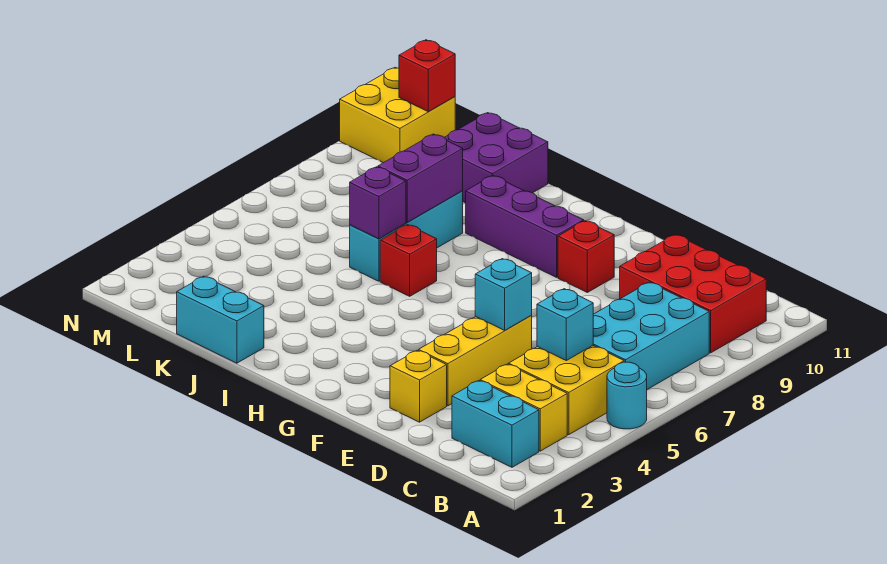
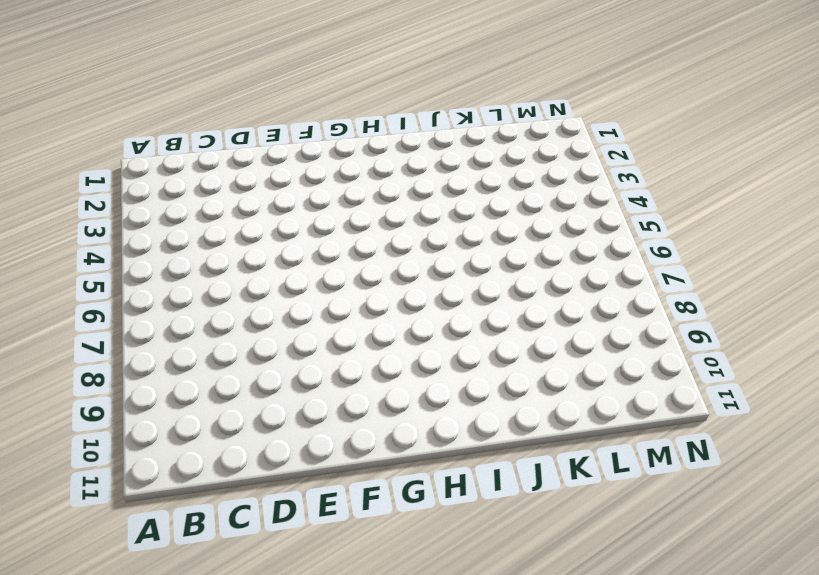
none -> cyan 1x1 round brick [607,362,647,429]
none -> cyan 1x2 brick [452,381,539,467]
none -> yellow 1x2 brick [480,364,567,451]

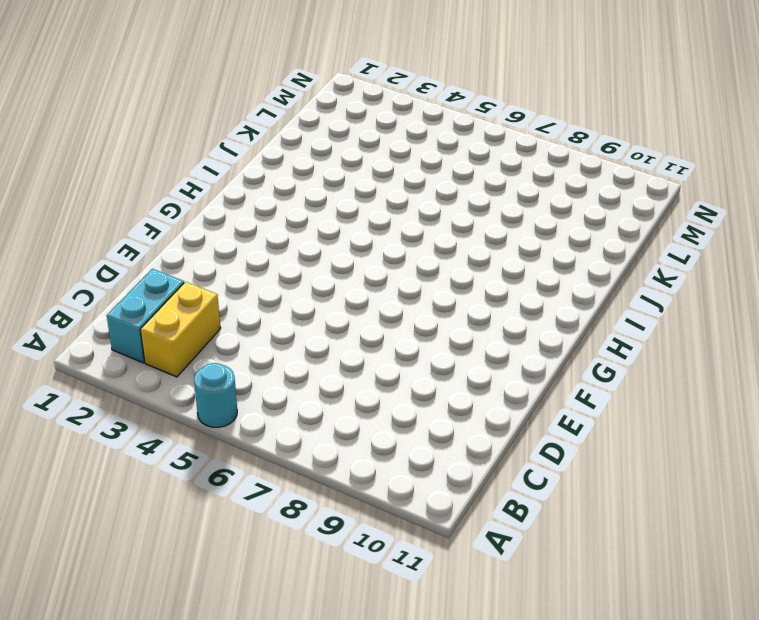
none -> yellow 2x2 brick [509,346,624,435]
none -> cyan 2x3 brick [593,282,709,389]
none -> red 2x3 brick [620,234,766,353]

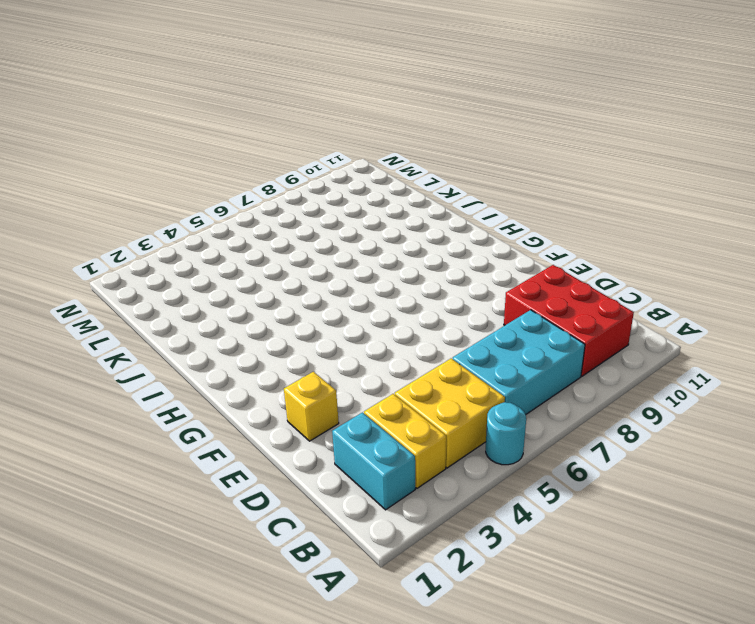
none -> yellow 1x3 brick [418,316,532,406]
none -> red 1x1 brick [558,221,614,292]
none -> purple 1x3 brick [466,175,584,277]

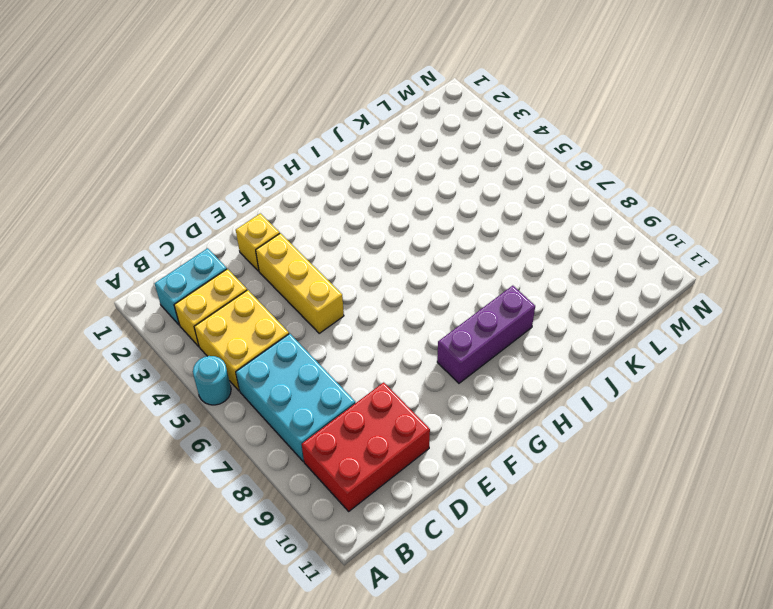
none -> red 1x1 brick [558,221,614,292]
none -> red 1x1 brick [380,225,437,296]
none -> cyan 1x2 brick [177,276,264,363]

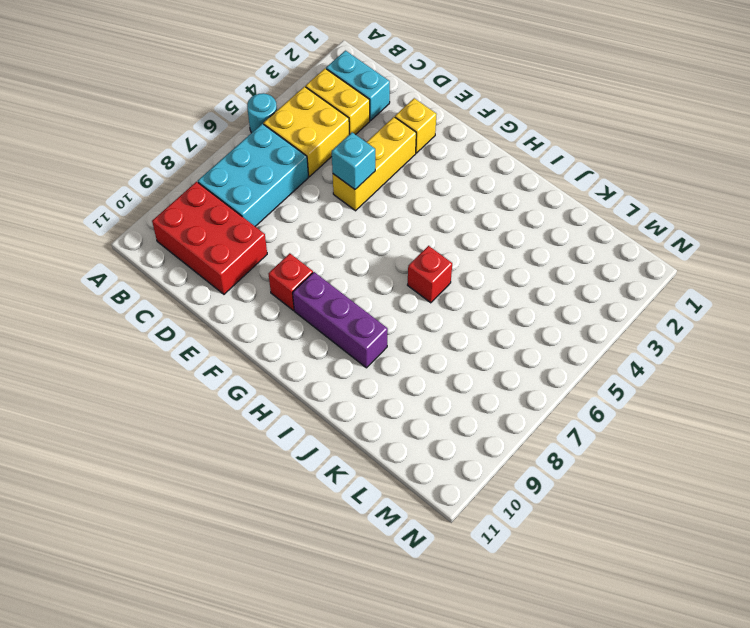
none -> cyan 1x2 brick [177,276,264,363]
none -> cyan 1x3 brick [350,191,463,281]
none -> purple 2x2 brick [444,113,548,203]

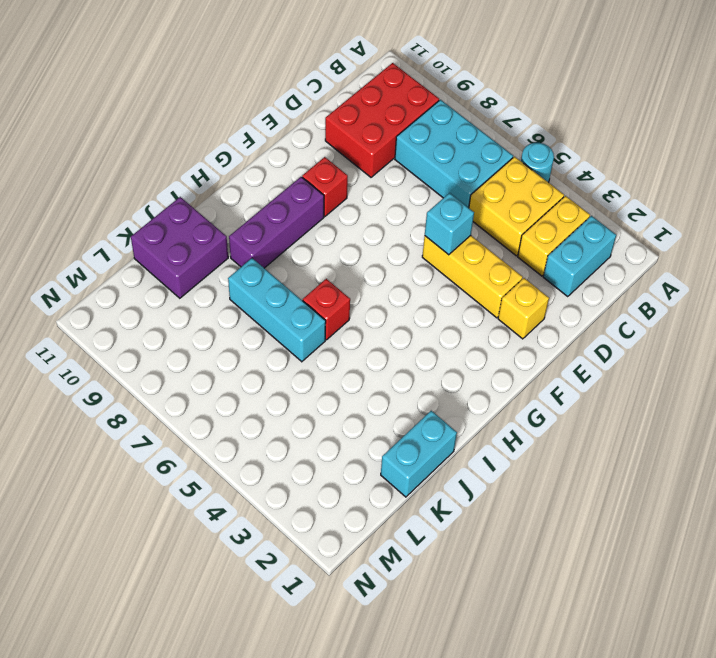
none -> yellow 2x2 brick [340,67,455,163]
none -> cyan 1x1 brick [537,289,593,361]
none -> purple 1x1 brick [350,167,406,239]

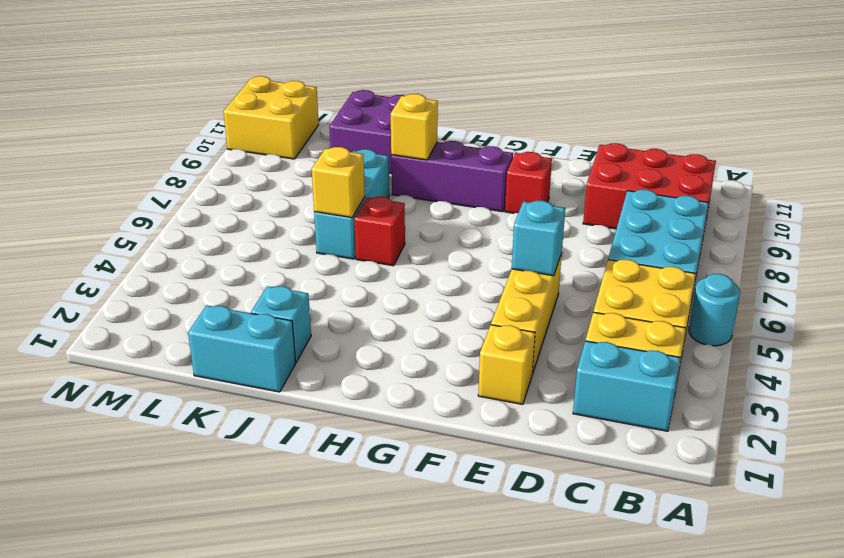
yellow 1x1 brick [391,94,438,160] -> none
cyan 1x1 brick [251,286,311,362] -> cyan 1x1 brick moved to [537,289,593,361]
yellow 1x1 brick [312,147,365,218] -> purple 1x1 brick [350,167,406,239]
none -> purple 1x2 brick [378,134,463,222]
none -> red 1x1 brick [399,40,455,112]

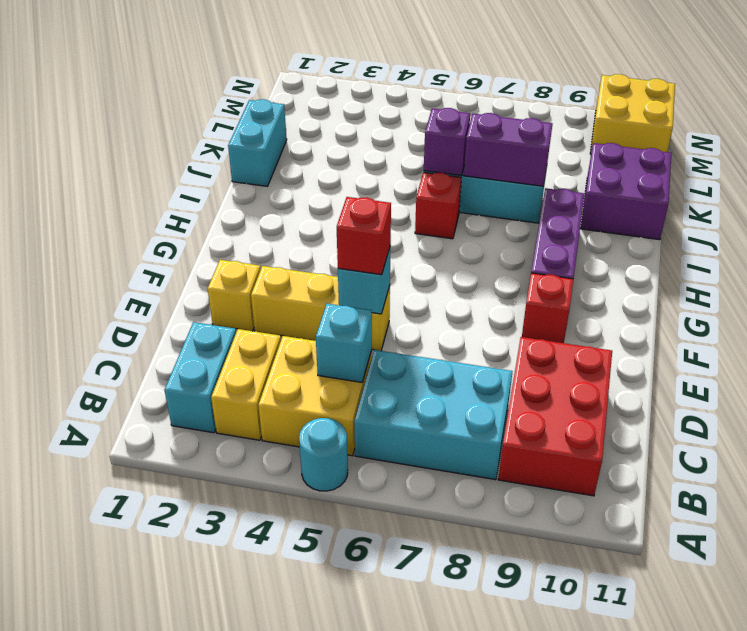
red 1x1 brick [337,197,391,275] -> red 1x1 brick moved to [399,40,455,112]

